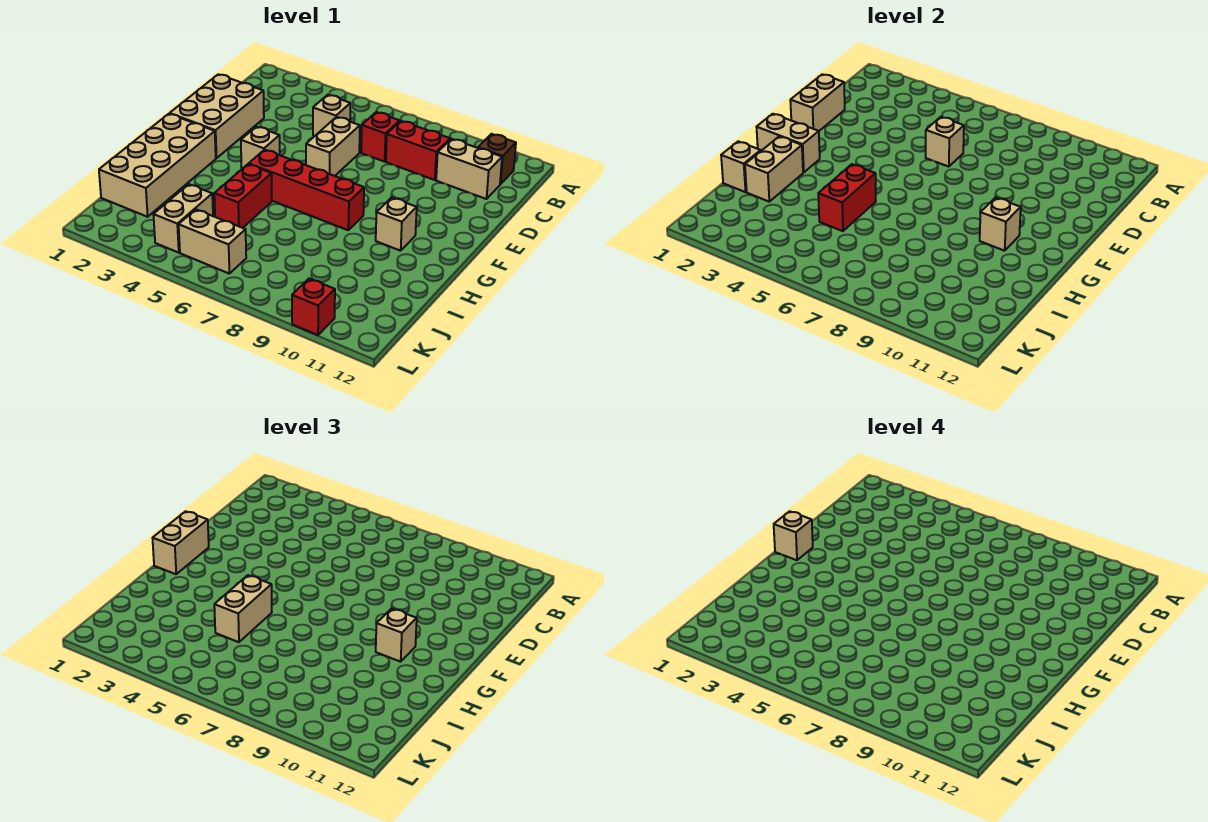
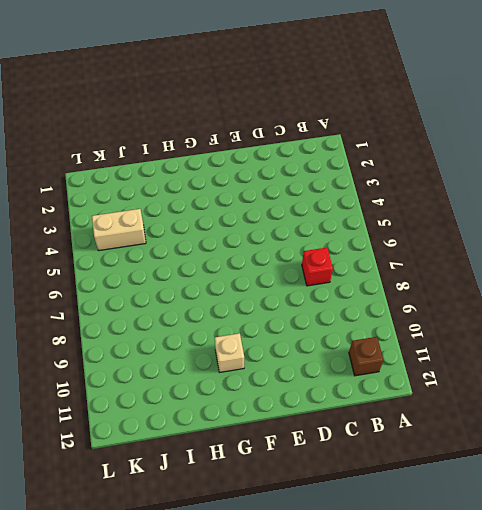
none -> tan 1x1 brick [313,95,350,136]
none -> red 1x2 brick [386,121,450,180]
none -> tan 1x2 brick [436,139,502,199]

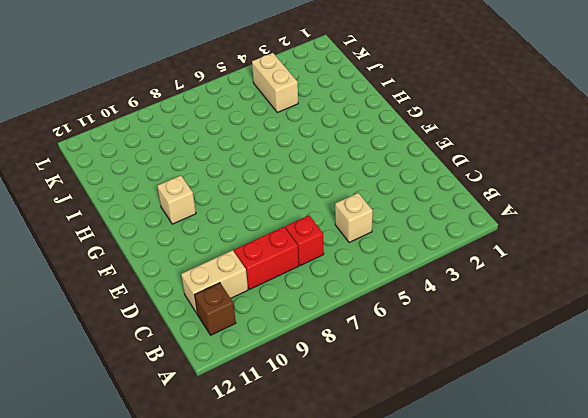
none -> tan 2x3 brick [170,74,264,158]
none -> tan 1x2 brick [306,117,360,176]
none -> tan 1x1 brick [241,127,280,168]

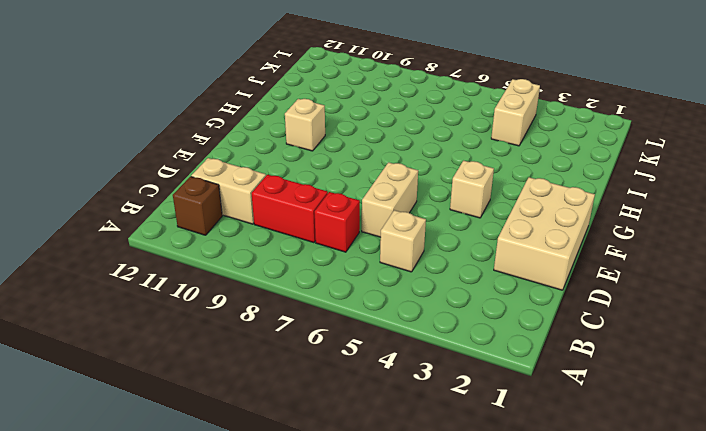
none -> tan 2x4 brick [99,114,216,217]
none -> red 1x4 brick [249,150,364,230]
none -> red 1x2 brick [214,164,272,228]

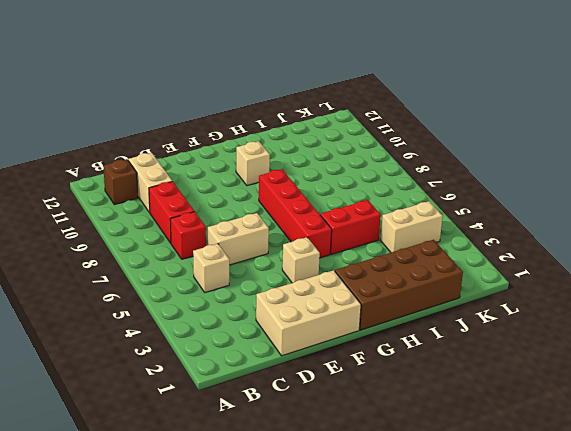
brown 2x4 brick [335,240,463,330] -> tan 2x4 brick [99,114,216,217]
none -> tan 1x2 brick [179,209,246,273]
none -> red 1x1 brick [292,279,335,335]
none -> tan 1x2 brick [790,74,845,131]

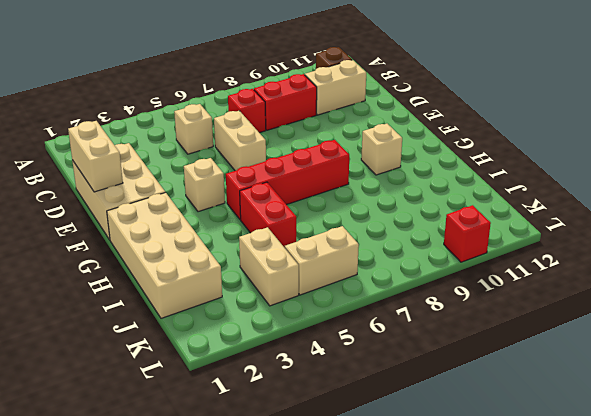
none -> tan 1x1 brick [926,117,964,167]
none -> tan 1x2 brick [757,114,820,173]
none -> tan 1x1 brick [980,197,1021,251]

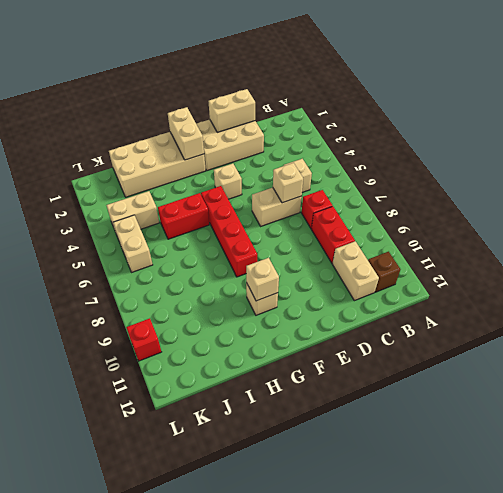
none -> tan 1x2 brick [745,136,803,202]
none -> red 1x2 brick [818,164,876,231]
none -> tan 1x1 brick [721,141,761,192]

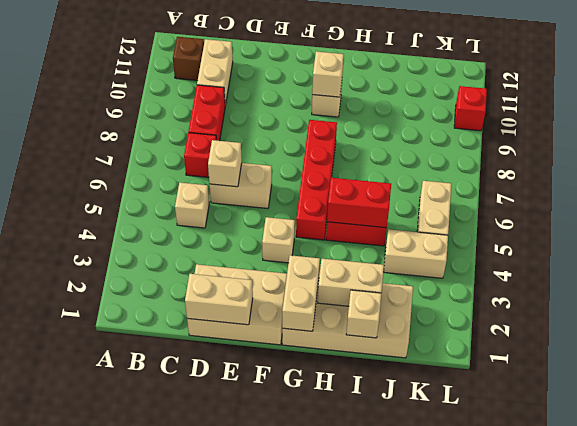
none -> tan 1x2 brick [153,511,209,574]
none -> tan 1x1 brick [376,608,417,662]
none -> tan 1x2 brick [214,575,272,642]

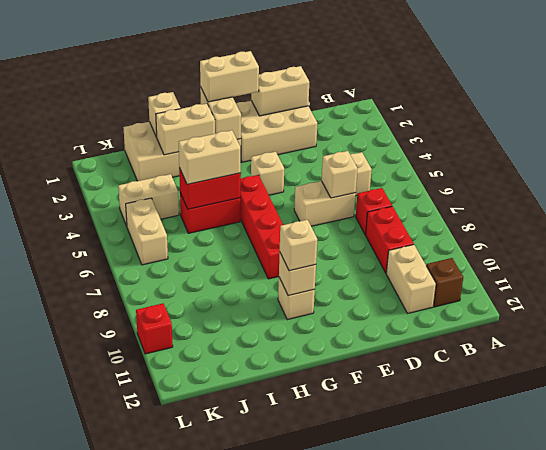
none -> tan 1x1 brick [774,511,813,560]

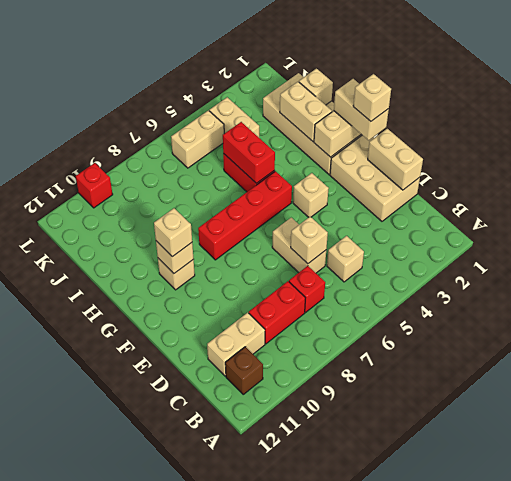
none -> tan 1x2 brick [214,575,272,642]

